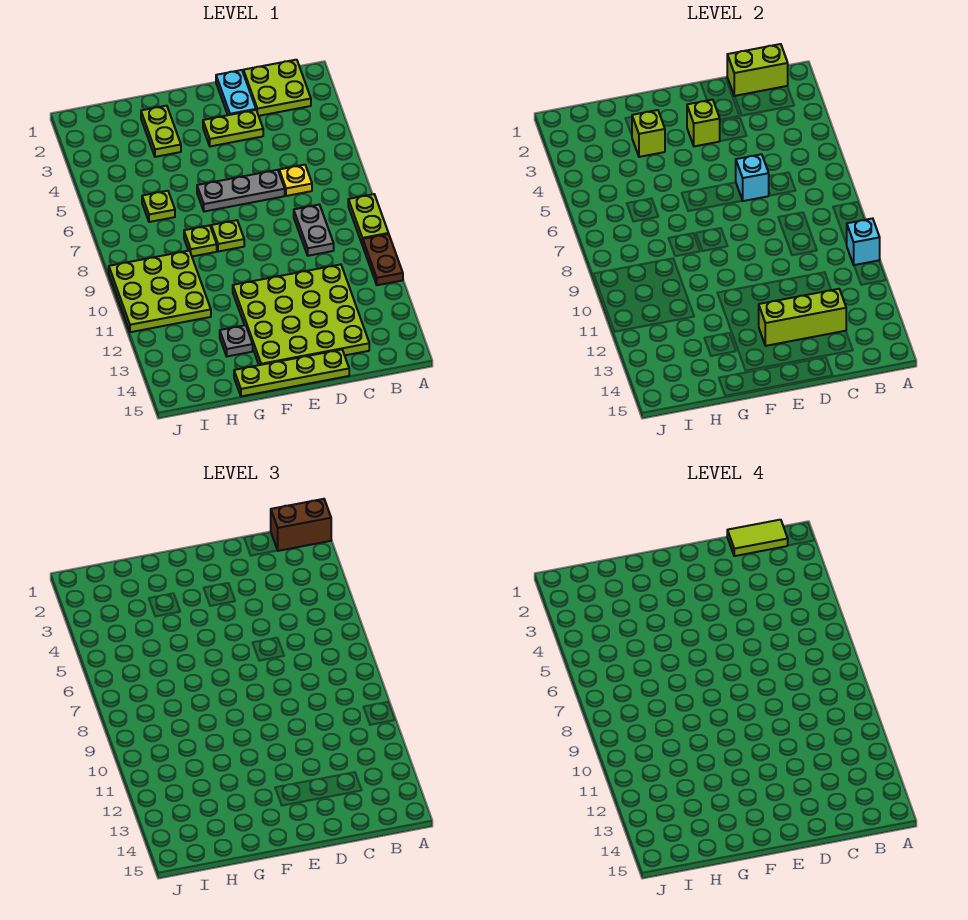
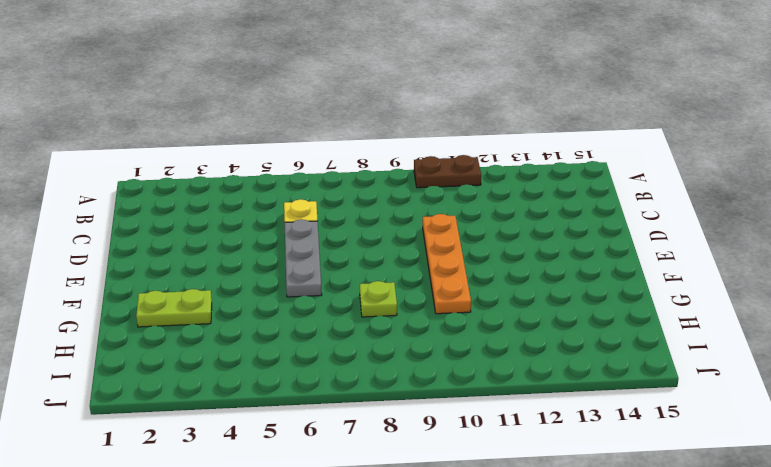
orange 1x4 plate [423,214,471,314] -> none
none -> lime 1x2 plate [348,194,389,245]
none -> lime 2x2 plate [243,60,311,116]
none -> grey 1x2 plate [294,205,334,256]

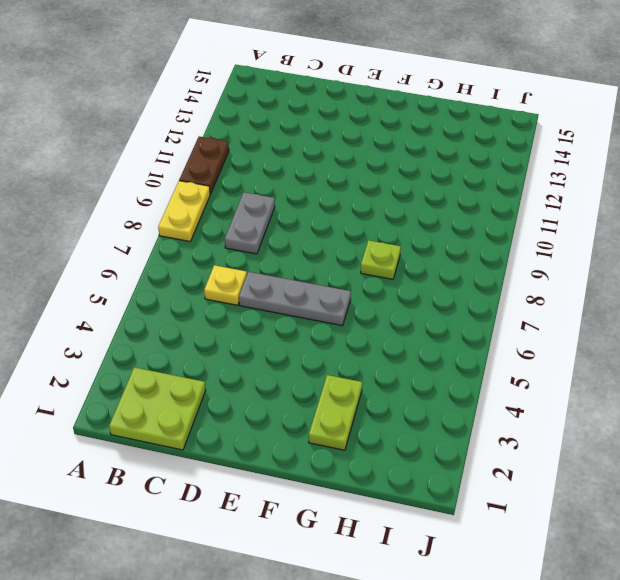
yellow 1x2 plate [158,181,210,241] -> lime 1x2 plate [348,194,389,245]
none -> lime 4x4 plate [233,264,369,365]
none -> cyan 1x2 plate [216,70,256,115]
none -> lime 1x2 plate [203,110,263,146]

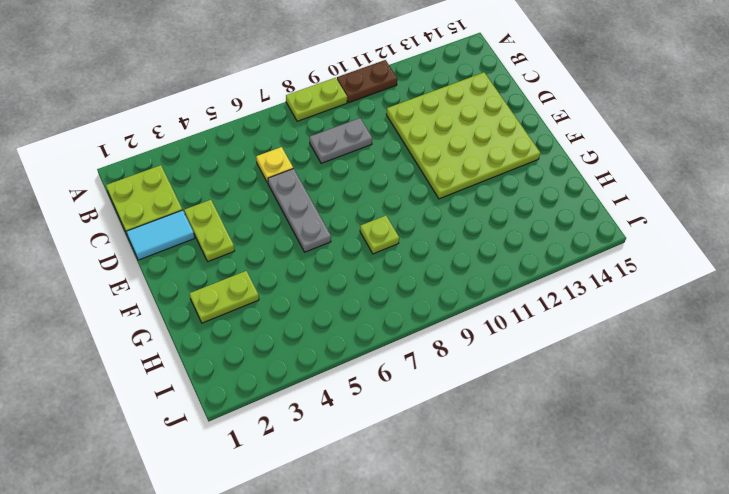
cyan 1x2 tile [126,210,195,260] -> cyan 1x2 plate [216,70,256,115]
none -> lime 1x4 plate [234,350,349,396]
none -> lime 1x1 plate [211,220,244,252]
none -> grey 1x1 plate [220,325,253,356]

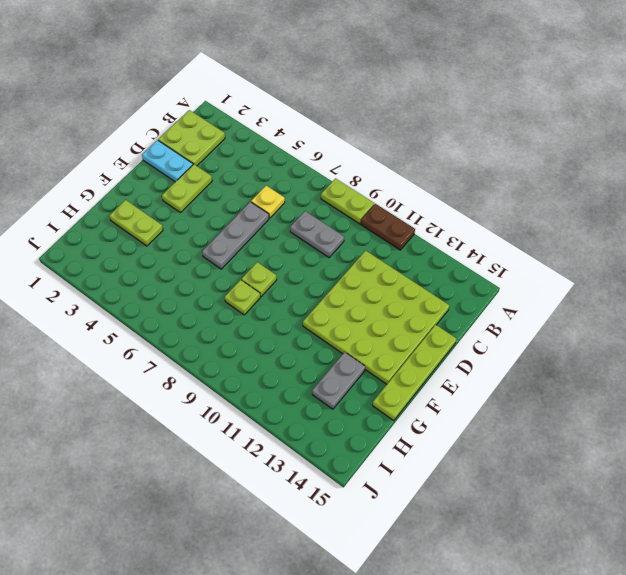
grey 1x2 plate [312,352,365,409] -> grey 1x1 plate [220,325,253,356]
none -> lime 1x1 plate [142,191,175,222]
none -> lime 3x3 plate [109,251,211,332]
none -> cyan 1x1 brick [847,218,880,265]

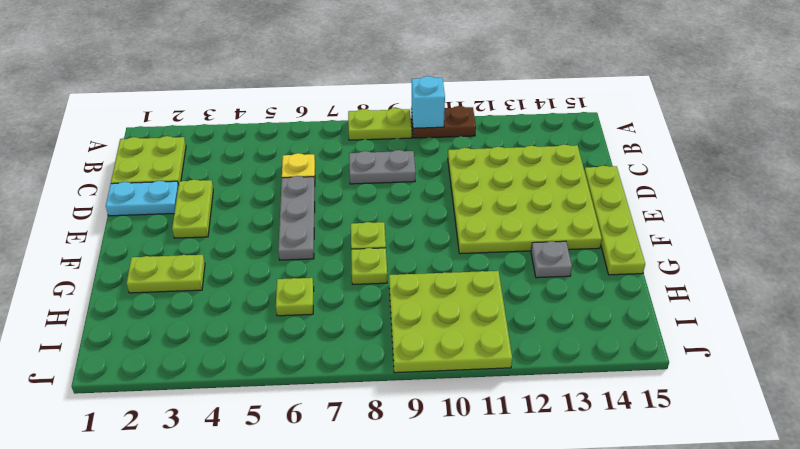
none -> lime 1x2 brick [727,44,788,96]
none -> lime 1x3 brick [759,289,846,346]
none -> cyan 1x1 brick [736,154,769,201]

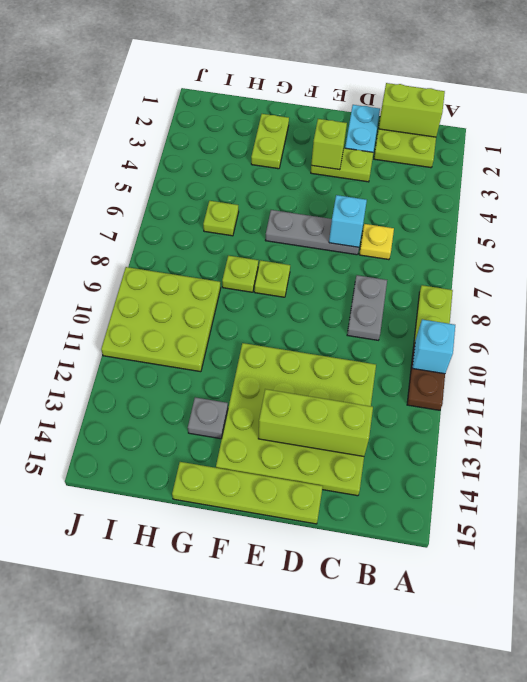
none -> lime 1x1 brick [632,110,665,157]
none -> brown 1x2 brick [271,499,331,551]
none -> lime 1x2 tile [727,520,788,556]

